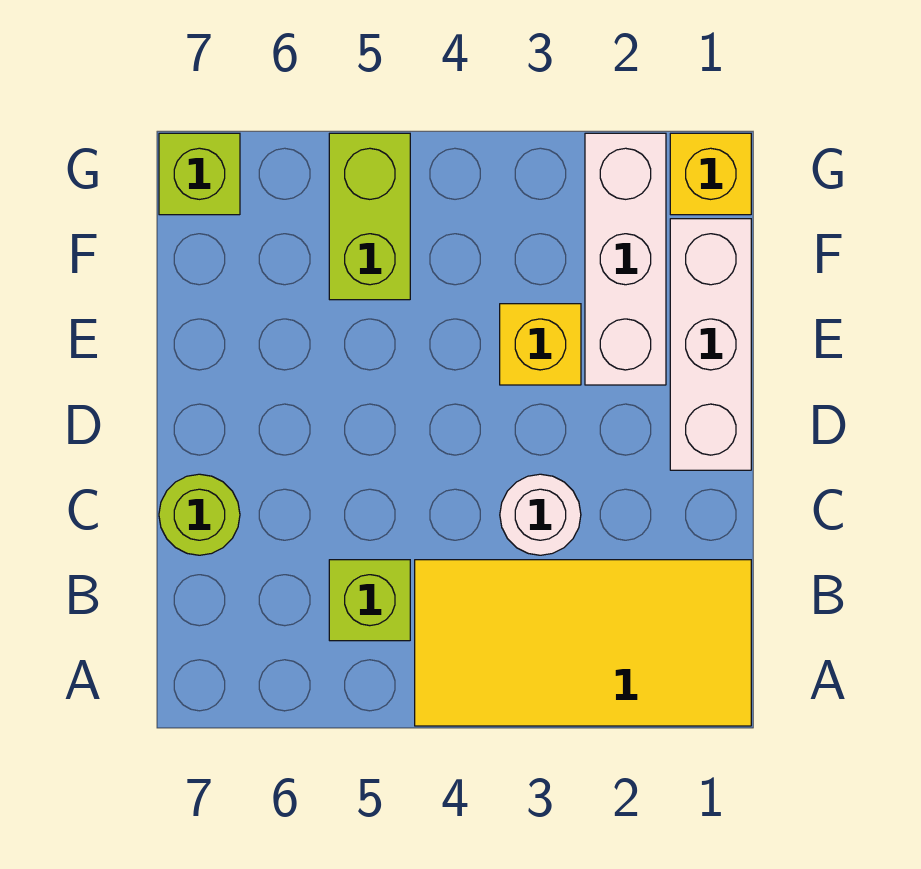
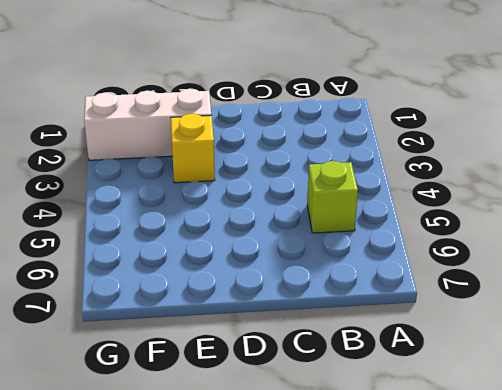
none -> yellow 2x4 tile [415,560,751,726]
none -> white 1x1 round brick [500,474,581,555]

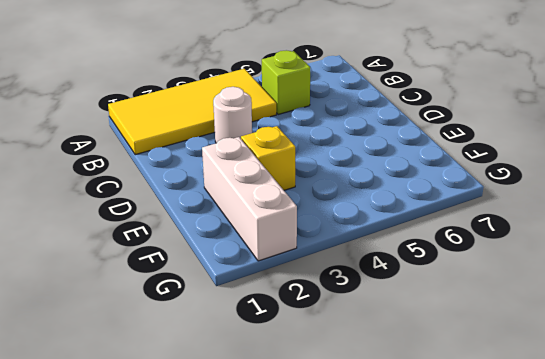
none -> lime 1x1 round brick [159,474,240,555]
none -> white 1x3 brick [670,219,751,470]

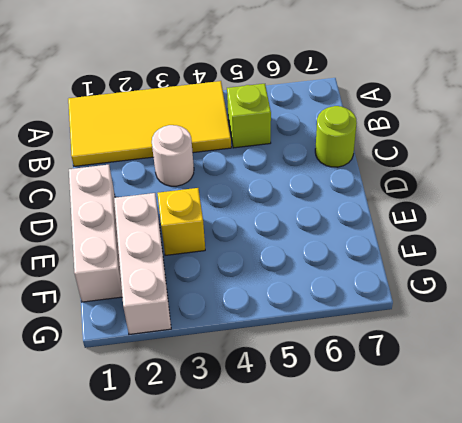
none -> lime 1x2 brick [329,133,410,300]
none -> yellow 1x1 brick [670,133,751,215]

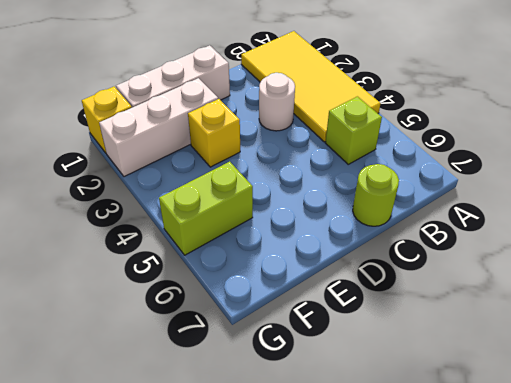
none -> lime 1x1 brick [159,133,240,215]

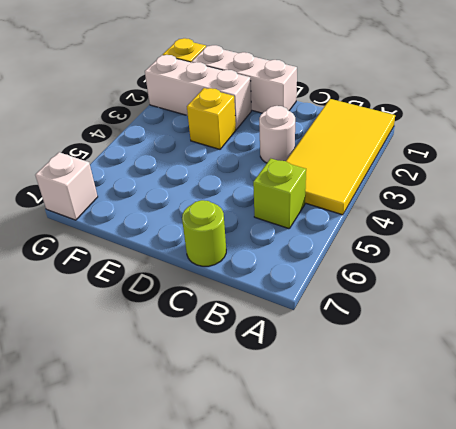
white 1x1 brick [35,152,98,220] -> lime 1x1 brick [159,133,240,215]
none -> lime 1x2 brick [329,133,410,300]

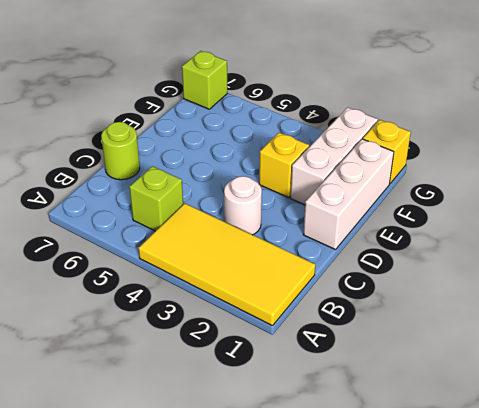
none -> lime 1x2 brick [329,133,410,300]

